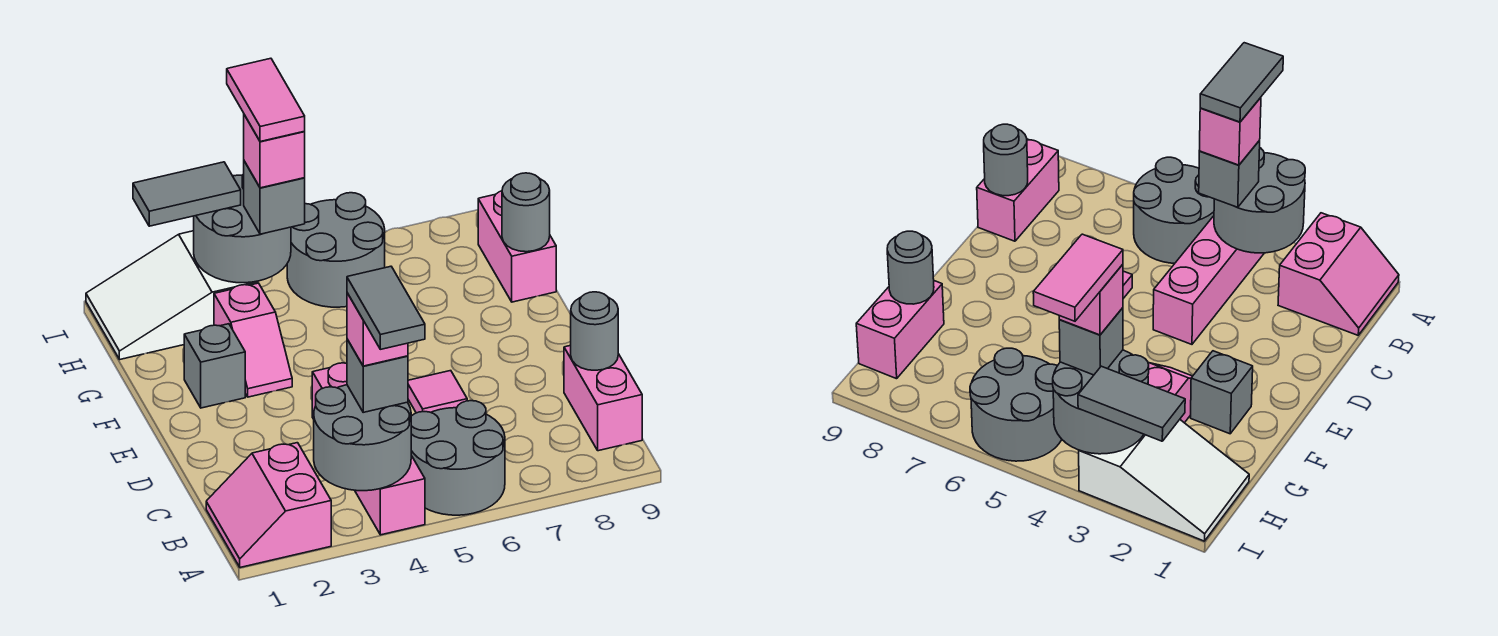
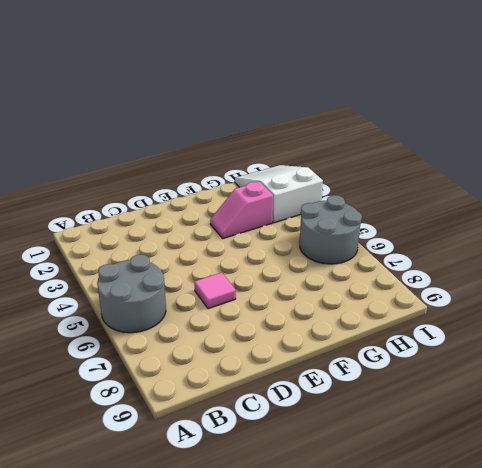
none -> pink 2x2 slope [206,443,331,567]
none -> pink 1x4 brick [312,363,425,535]
none -> pink 1x2 brick [564,345,642,451]

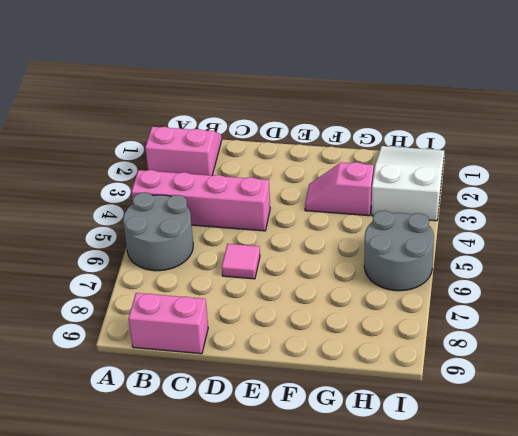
none -> grey 1x1 brick [184,324,245,408]
none -> pink 1x2 brick [478,191,556,302]
none -> grey 2x2 round brick [314,385,411,491]

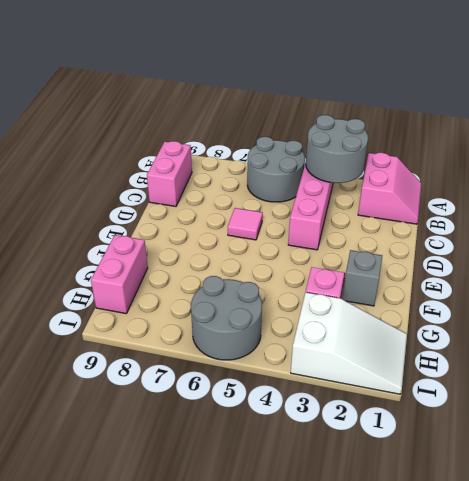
none -> grey 1x1 round brick [571,292,618,370]
none -> grey 1x1 round brick [502,173,550,252]
none -> grey 2x2 round brick [194,174,291,283]

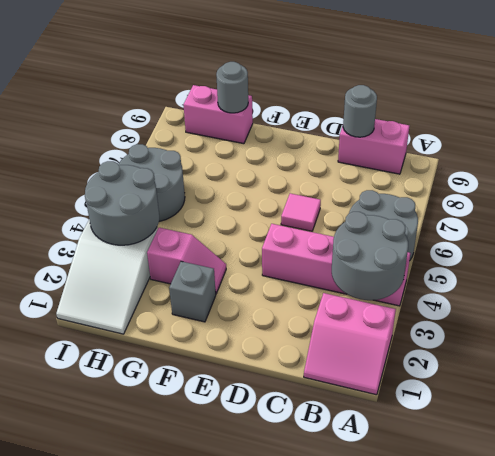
none -> grey 1x1 brick [347,339,408,412]
none -> grey 1x1 brick [244,161,305,234]
none -> grey 1x2 tile [133,162,241,226]

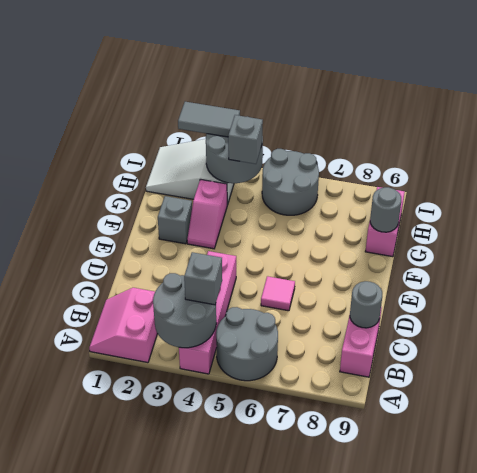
none -> pink 1x1 brick [347,293,408,366]
none -> pink 1x1 brick [244,115,305,188]
none -> grey 1x2 tile [347,266,425,349]

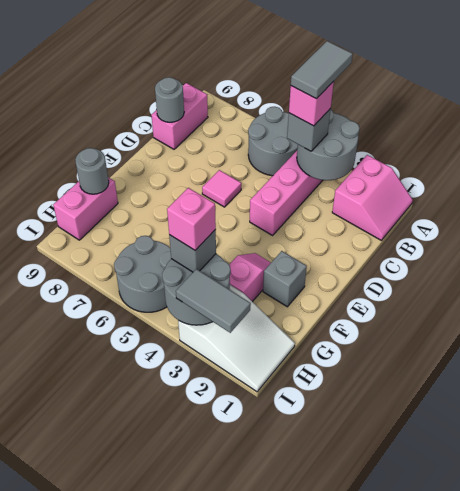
none -> pink 1x2 tile [227,58,305,142]

